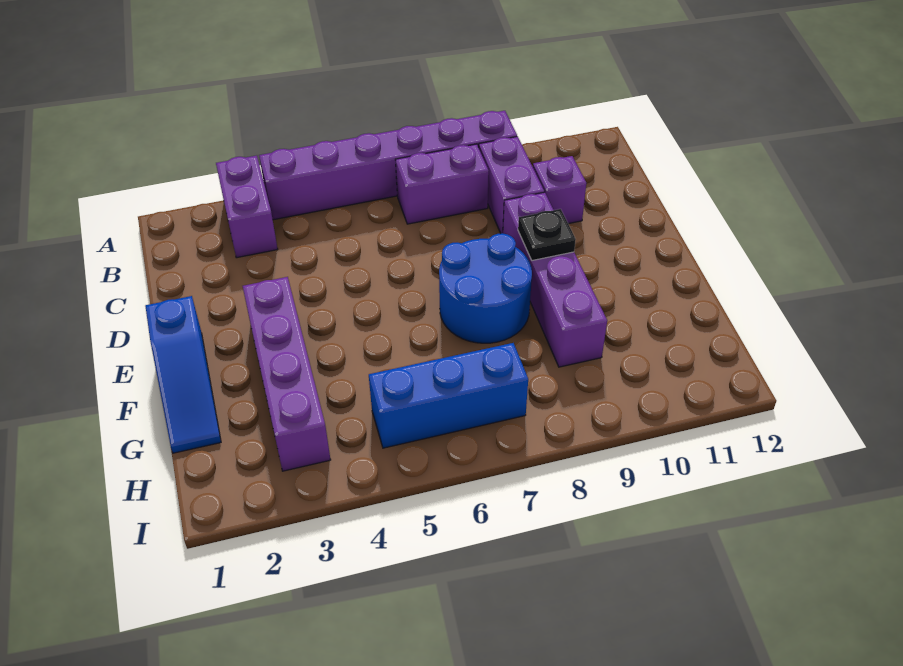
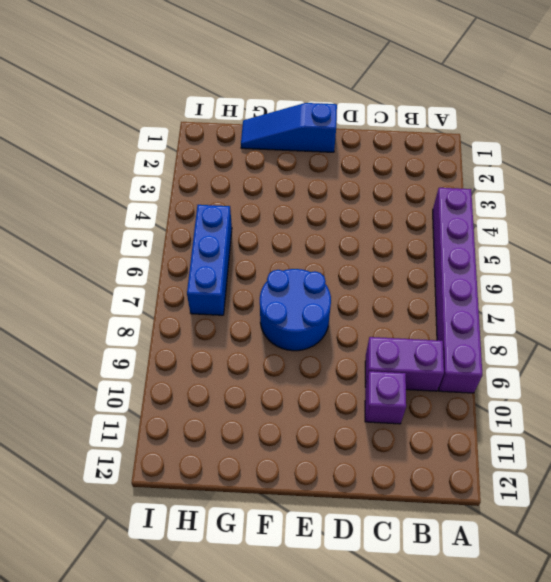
none -> purple 1x2 brick [216,156,278,258]
none -> purple 1x2 brick [395,144,489,224]

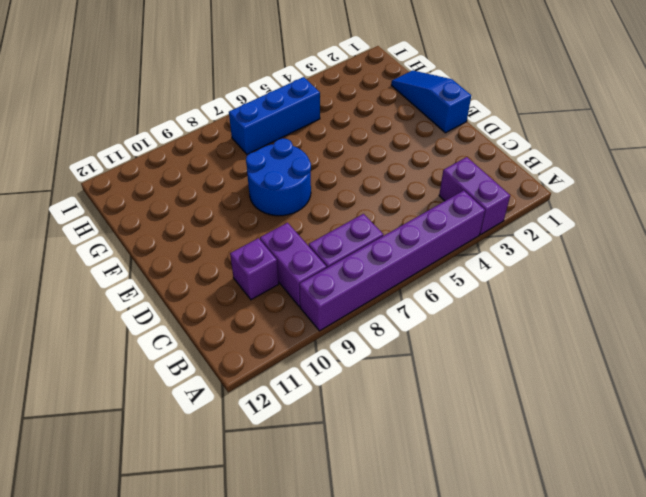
none -> purple 1x4 brick [503,192,607,367]
none -> purple 1x4 brick [243,277,331,471]

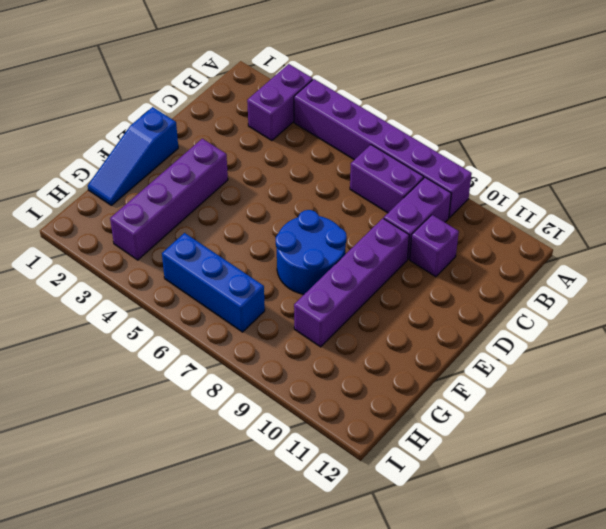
none -> black 1x1 plate [518,209,576,260]

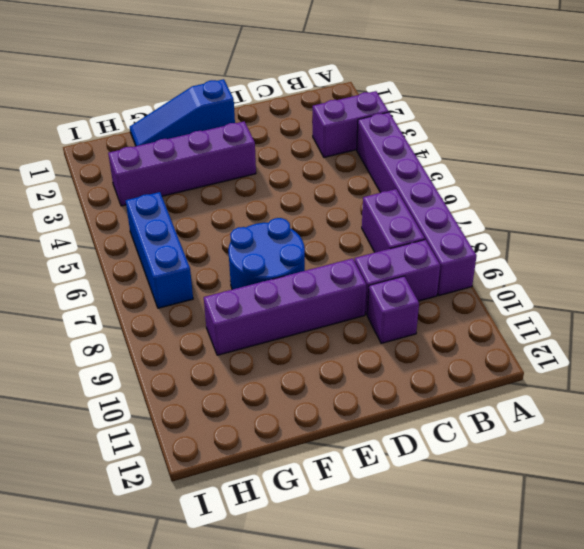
none -> black 1x1 plate [518,209,576,260]

